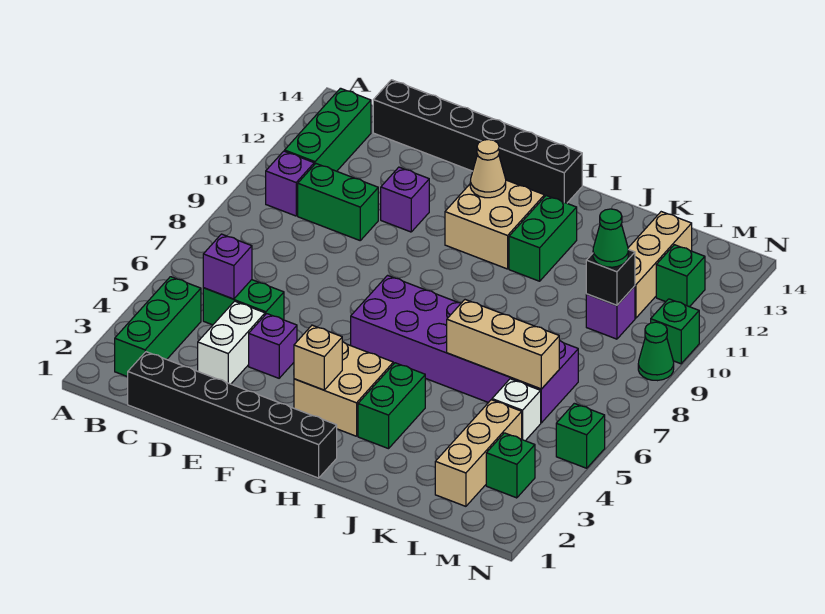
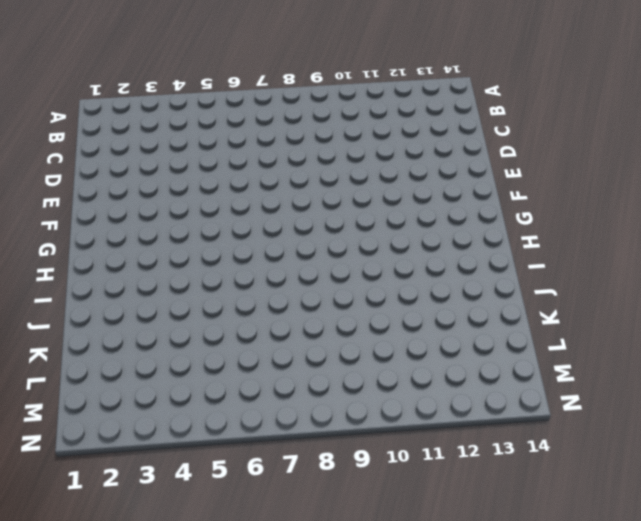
none -> green 1x3 brick [115,277,201,377]
none -> purple 1x1 brick [266,151,314,216]
none -> green 1x3 brick [285,88,371,171]
none -> black 1x6 brick [128,352,337,478]

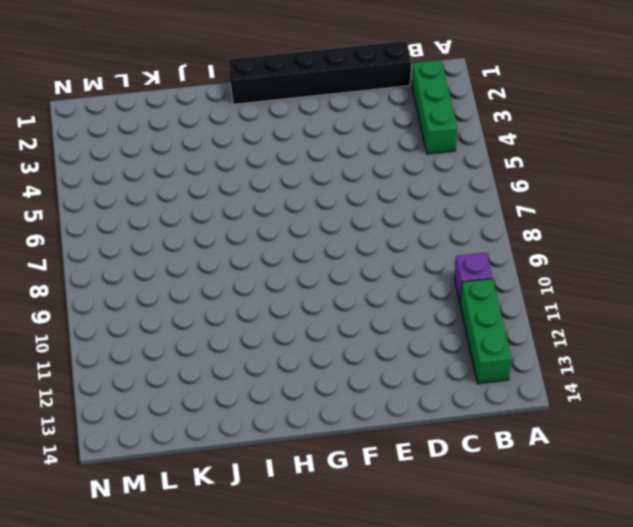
none -> green 1x2 brick [203,280,284,325]
none -> green 1x2 brick [298,164,378,240]
none -> black 1x6 brick [373,80,582,203]
none -> white 1x2 brick [198,301,265,384]

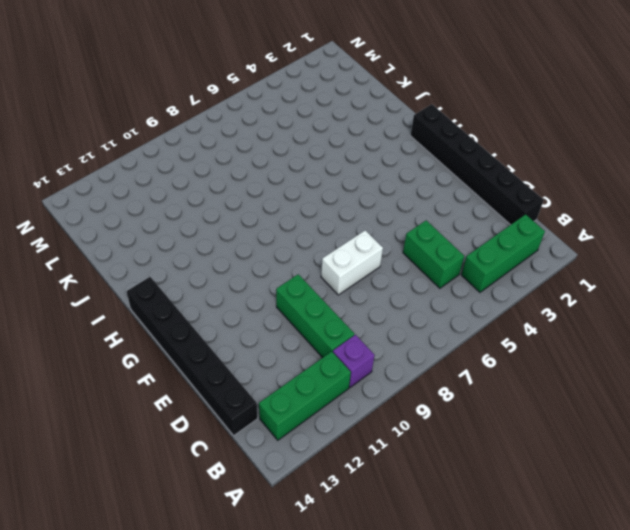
green 1x3 brick [276,274,354,358] -> green 1x2 brick [298,164,378,240]
white 1x2 brick [321,230,383,295] -> white 1x2 brick moved to [198,301,265,384]
none -> purple 1x1 brick [249,314,297,378]
none -> purple 1x1 brick [381,167,429,232]
none -> tan 2x2 brick [294,342,393,436]
none -> purple 2x6 brick [351,275,578,423]

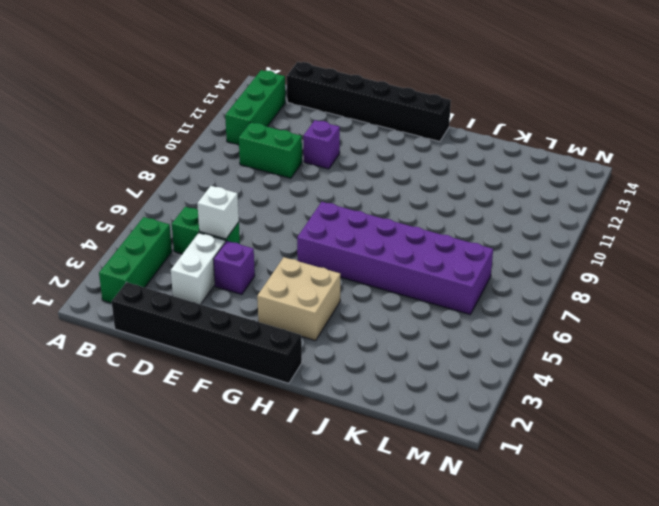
white 1x1 brick [197,186,239,239] -> white 1x1 brick moved to [492,379,541,441]
none -> purple 1x1 brick [266,151,314,216]
none -> tan 2x2 brick [445,180,544,269]
none -> green 1x2 brick [358,363,425,449]
none -> green 1x2 brick [509,196,577,281]

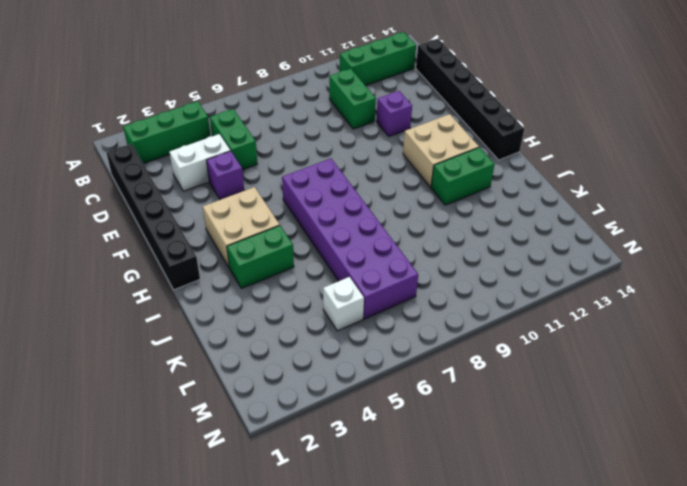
none -> purple 1x1 brick [266,151,314,216]
none -> tan 1x3 brick [435,400,522,506]
none -> purple 1x1 brick [586,286,635,339]
none -> tan 1x3 brick [628,212,692,318]

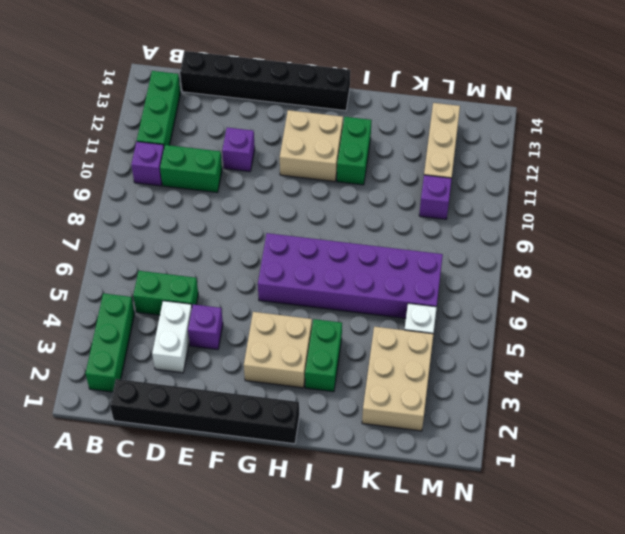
tan 2x3 brick [362,327,433,431] -> tan 1x3 brick [435,400,522,506]
none -> green 1x1 brick [486,433,535,498]
none -> green 1x1 brick [656,245,705,307]
none -> green 1x1 brick [556,403,605,468]
none -> green 1x1 cone [638,322,674,381]

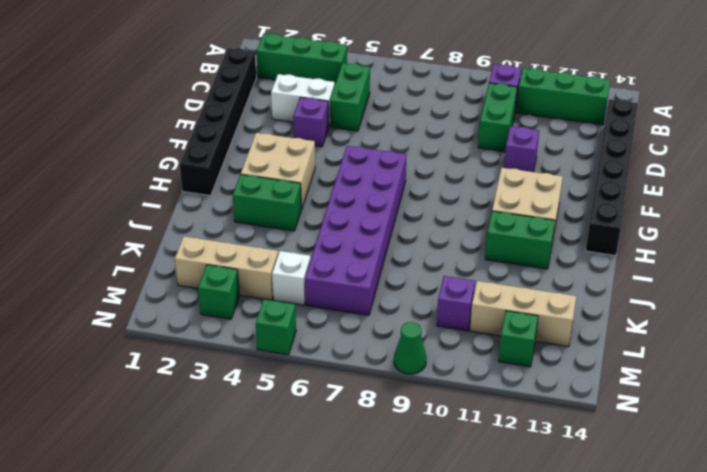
none -> green 1x1 brick [651,299,699,364]
none -> purple 1x1 brick [203,234,252,299]
none -> tan 1x1 brick [294,325,342,390]
none -> tan 1x1 cone [470,139,506,198]

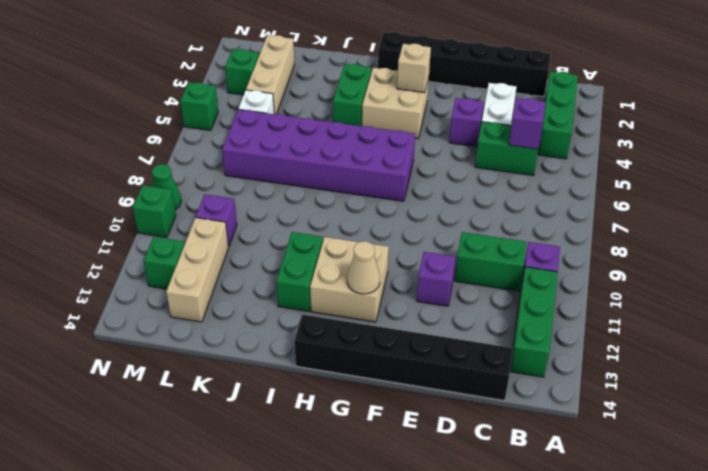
none -> tan 1x3 brick [447,300,559,389]
none -> black 1x1 brick [586,249,635,305]
none -> green 1x1 cone [593,209,628,267]

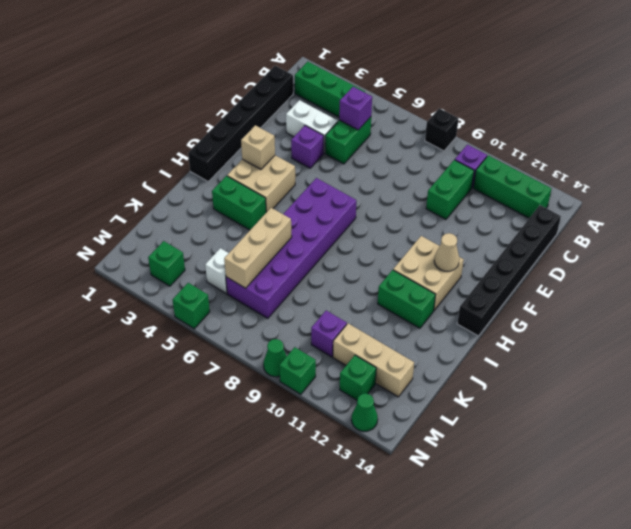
black 1x1 brick [425,108,458,151] -> black 1x1 brick moved to [586,249,635,305]
green 1x1 cone [352,393,378,431] -> green 1x1 cone moved to [593,209,628,267]
none -> purple 1x1 brick [381,167,429,232]
none -> tan 1x3 brick [435,400,522,506]

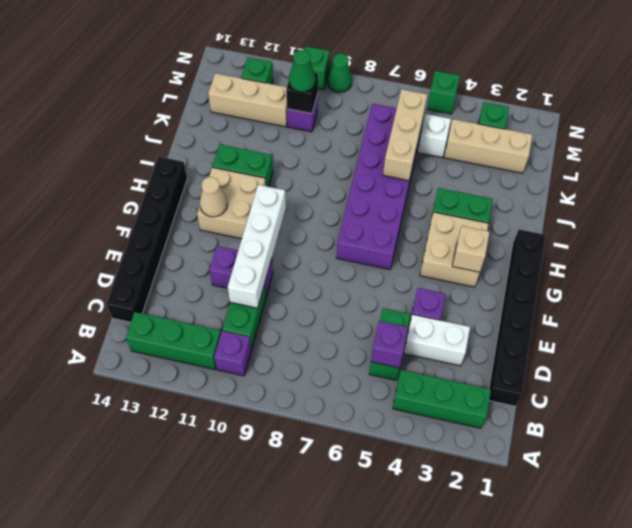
white 1x4 brick [228,185,286,308] -> none
purple 1x2 brick [209,246,273,296] -> purple 1x1 brick [381,167,429,232]

